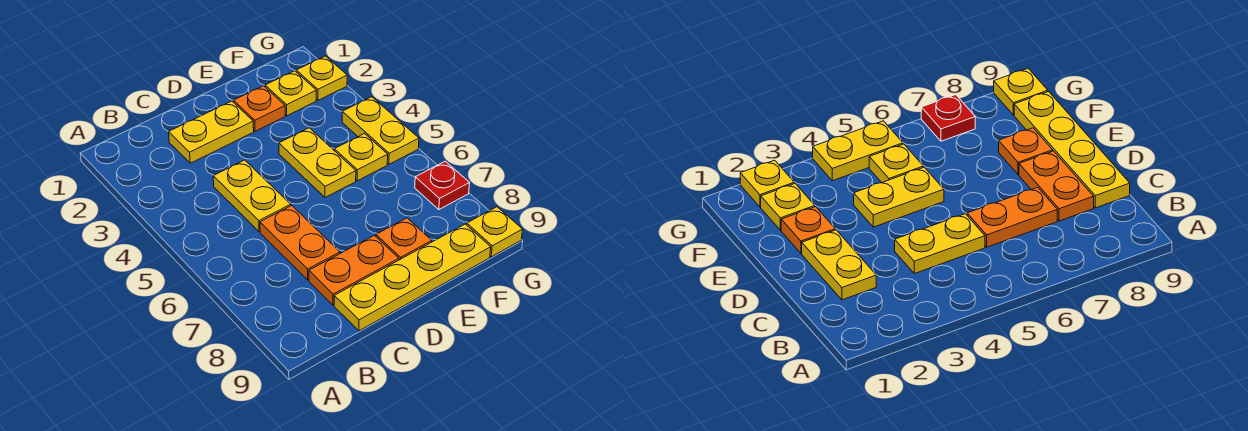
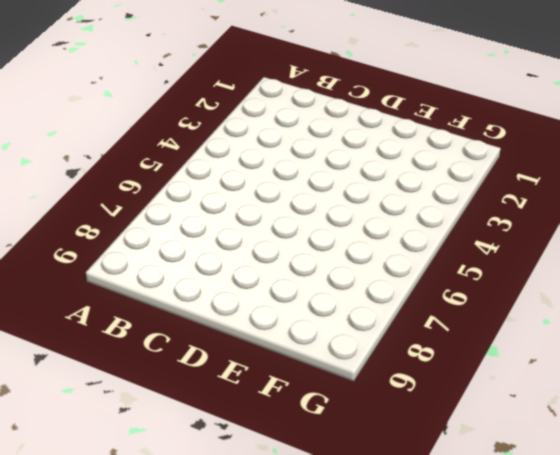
none -> yellow 1x2 plate [169,101,254,163]
none -> yellow 1x2 plate [213,160,291,232]
none -> orange 1x2 plate [260,206,340,280]

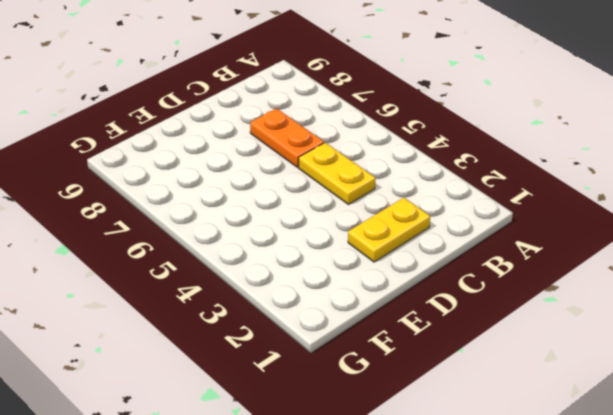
none -> orange 1x2 plate [309,235,399,305]
none -> yellow 1x4 plate [334,224,491,331]
none -> orange 1x1 plate [234,86,285,131]

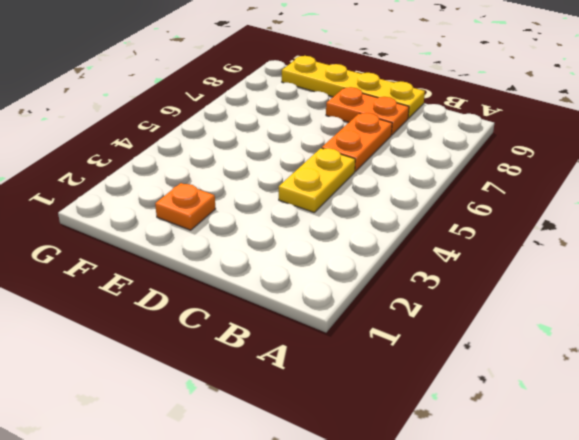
none -> yellow 1x2 plate [169,101,254,163]
none -> yellow 1x2 plate [279,128,356,198]
none -> orange 1x1 plate [376,218,432,260]

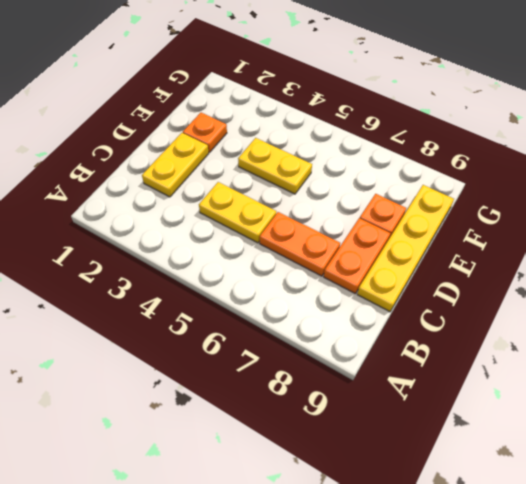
none -> yellow 1x1 plate [265,71,316,116]
none -> yellow 1x1 plate [334,134,388,181]
none -> yellow 1x1 plate [296,56,347,100]

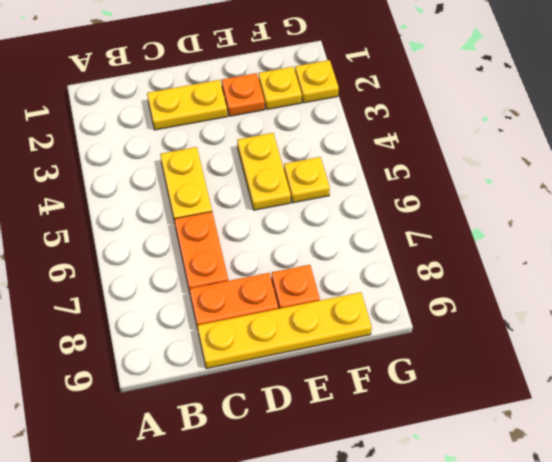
none -> yellow 1x2 plate [342,97,419,164]
none -> red 1x1 plate [415,161,470,210]
none -> yellow 1x1 plate [467,207,523,257]

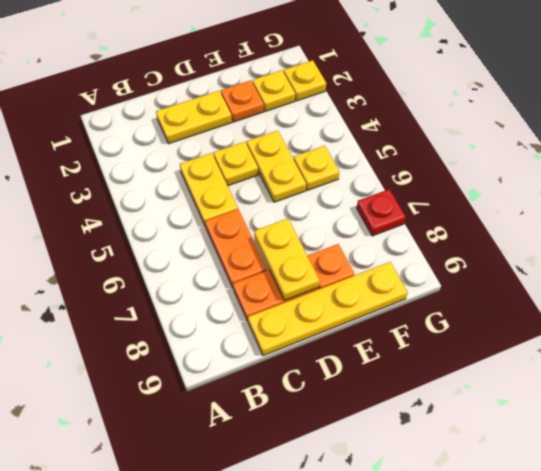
yellow 1x1 plate [213,142,258,186] -> yellow 1x1 plate moved to [467,207,523,257]
yellow 1x2 plate [254,219,320,300] -> yellow 1x2 plate moved to [342,97,419,164]

